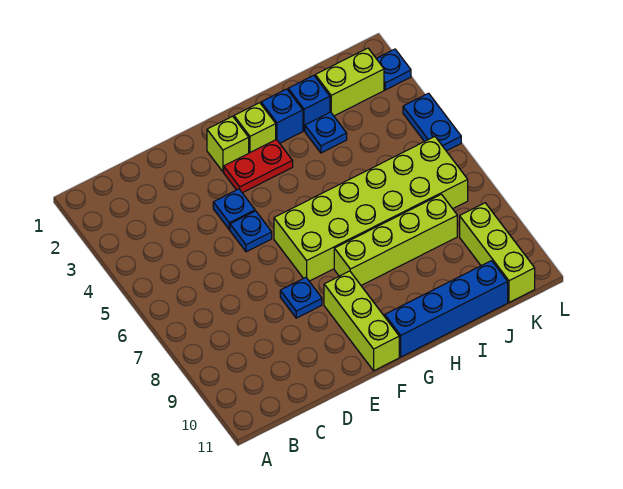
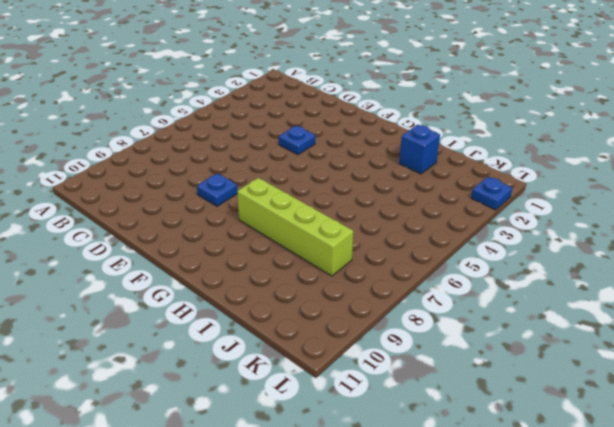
none -> blue 1x1 plate [230,211,272,252]
none -> lime 1x1 brick [207,116,249,172]
none -> red 1x2 plate [224,140,293,193]

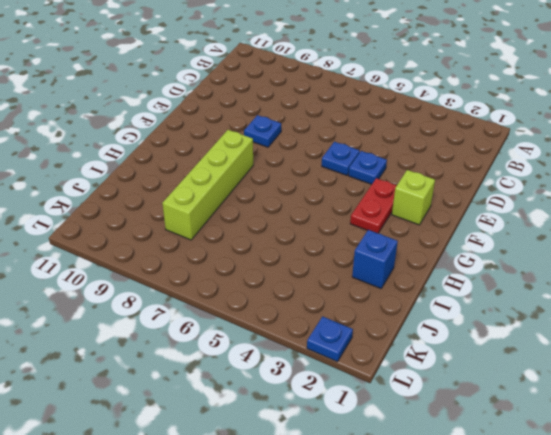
none -> lime 2x6 brick [274,137,468,281]
none -> lime 1x3 brick [324,271,399,371]
none -> lime 1x1 brick [234,103,276,153]

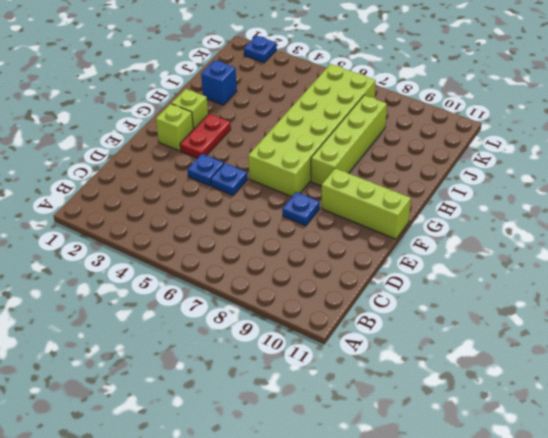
none -> blue 1x4 brick [385,261,508,357]
none -> blue 1x1 brick [261,89,303,143]
none -> blue 1x1 plate [305,112,347,153]

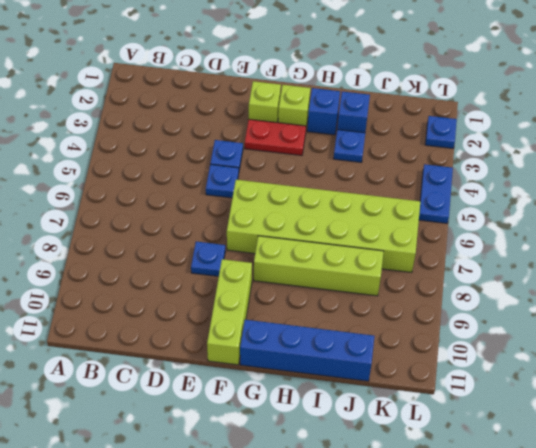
none -> lime 1x2 brick [315,48,384,116]
none -> lime 1x3 brick [460,203,535,302]

